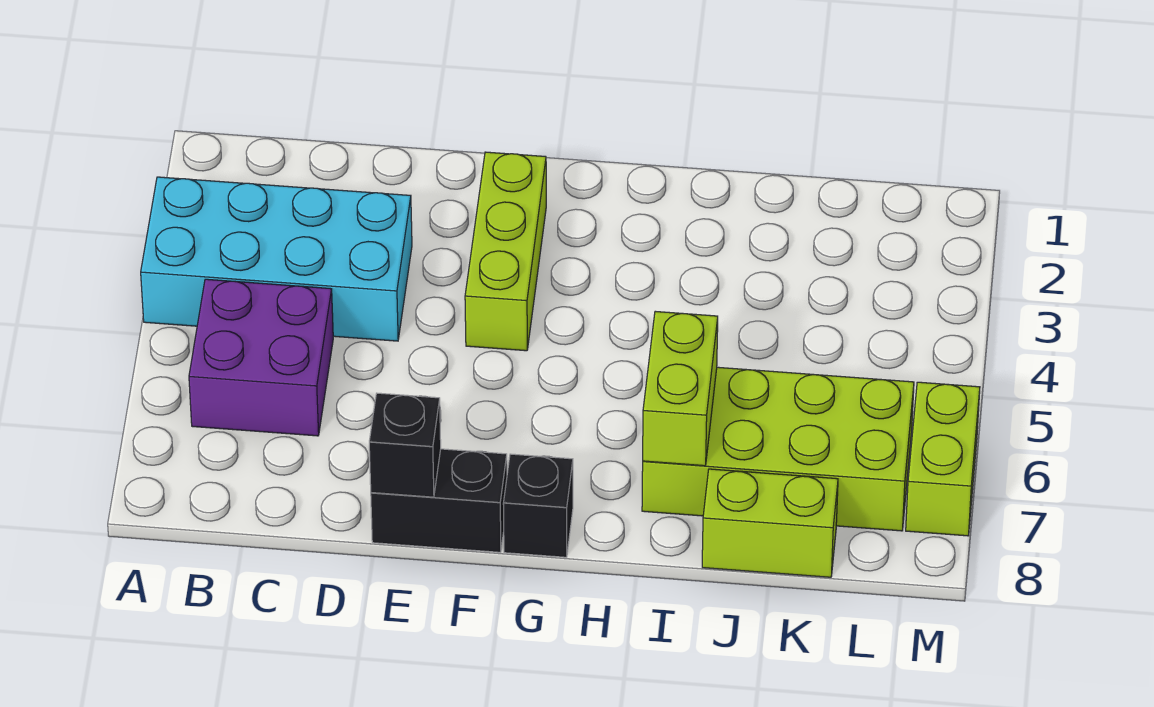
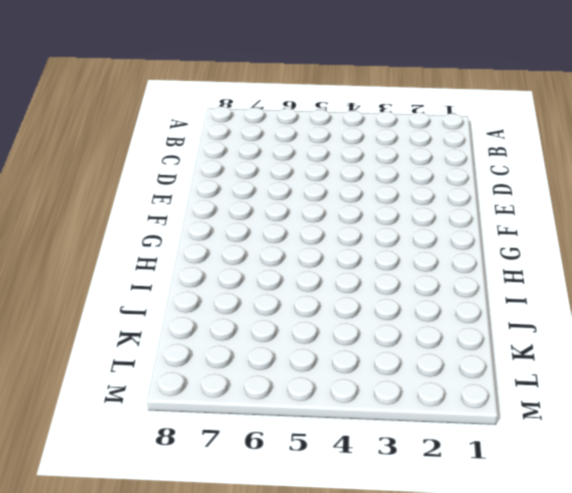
none -> cyan 2x4 brick [141,177,412,341]
none -> purple 2x2 brick [189,279,333,436]

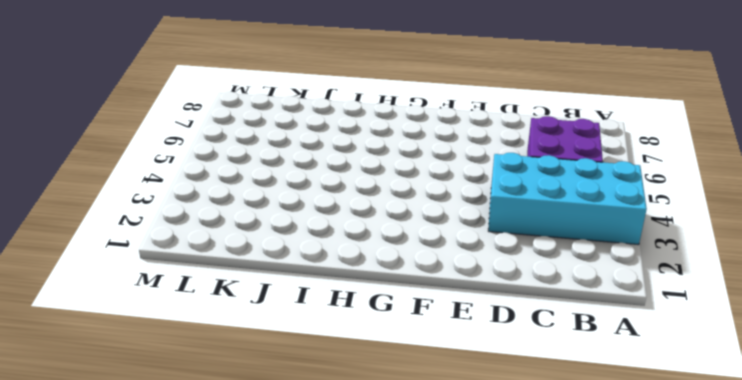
none -> black 1x2 brick [371,449,507,552]
none -> lime 1x3 brick [465,152,546,351]

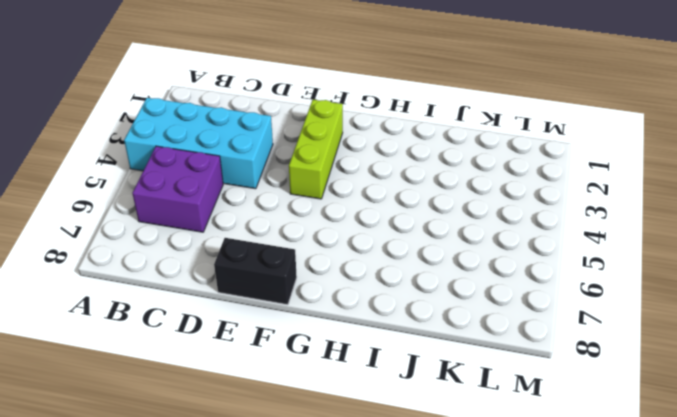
none -> black 1x1 brick [503,454,573,557]
none -> lime 2x4 brick [642,367,914,531]

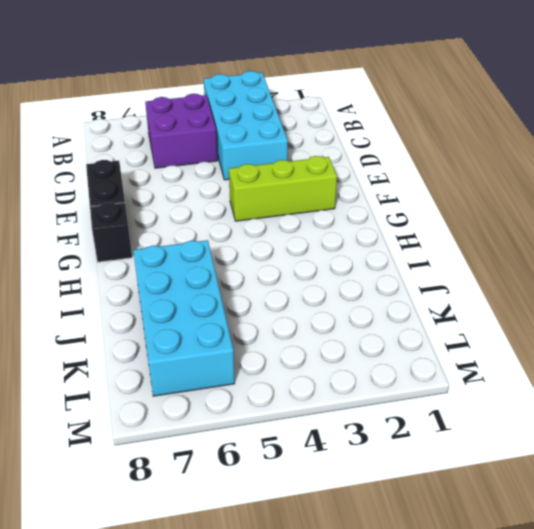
cyan 2x4 brick [133,240,235,396] -> lime 2x4 brick [642,367,914,531]
none -> lime 1x2 brick [702,469,838,577]
none -> lime 1x2 brick [906,382,980,536]

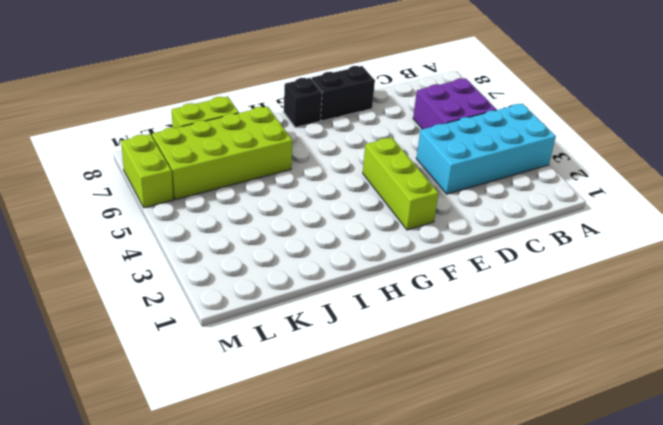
none -> black 1x1 brick [369,393,441,497]
none -> lime 1x2 brick [643,311,718,466]

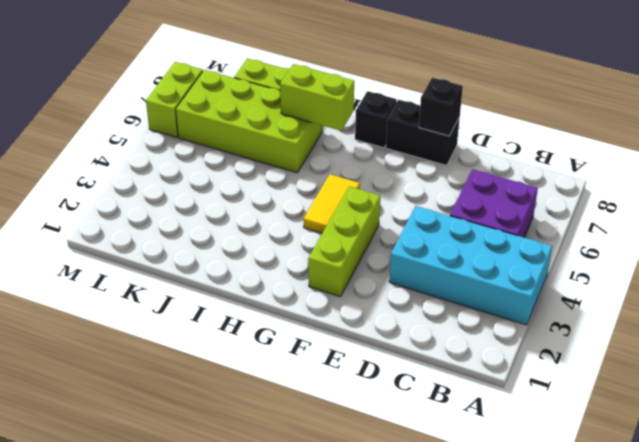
yellow 1x2 tile [304,174,360,233] -> none
lime 1x2 brick [280,64,354,131] -> lime 1x2 brick turned to [643,311,718,466]

